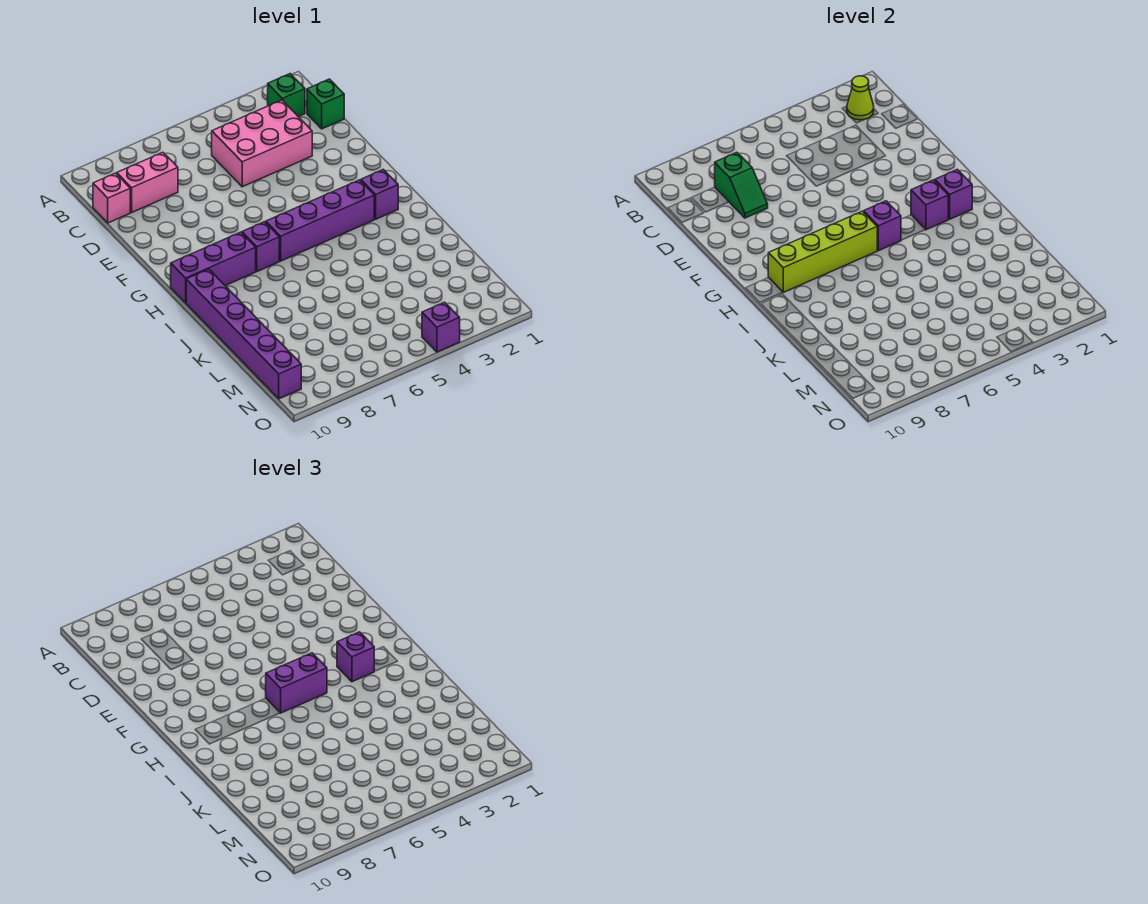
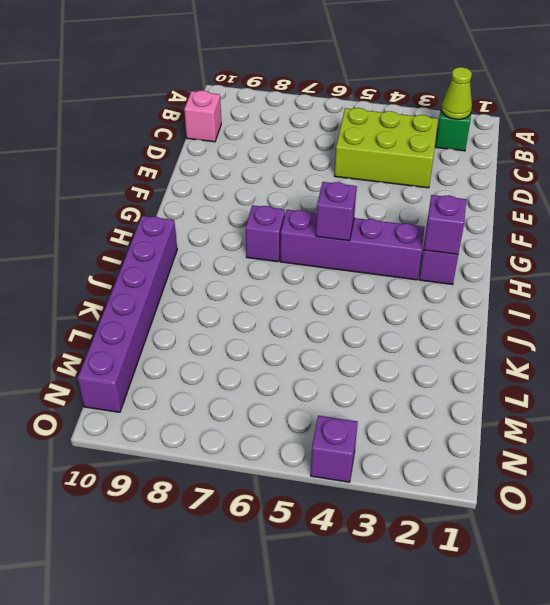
lime 2x3 brick [335,108,438,188] -> pink 2x3 brick [212,100,312,187]
none -> green 1x1 brick [307,79,344,129]
none -> pink 1x2 brick [117,152,178,212]
none -> purple 1x3 brick [171,232,256,303]

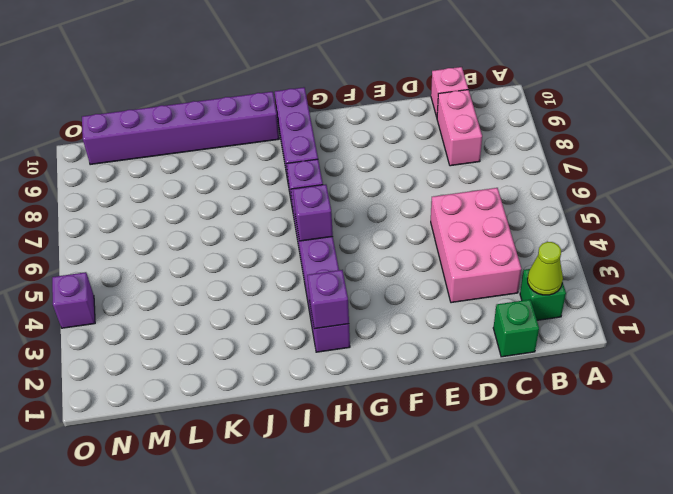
none -> green 1x2 slope [715,152,768,218]
none -> purple 1x1 brick [911,180,948,230]
none -> lime 1x4 brick [768,211,877,292]

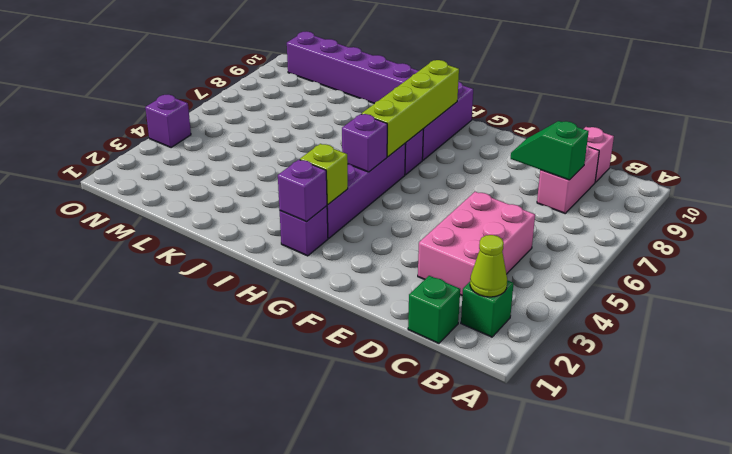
lime 1x1 brick [300,144,348,204] -> purple 1x1 brick [911,180,948,230]
none -> purple 1x1 brick [337,632,374,682]
none -> purple 1x2 brick [266,653,327,713]

